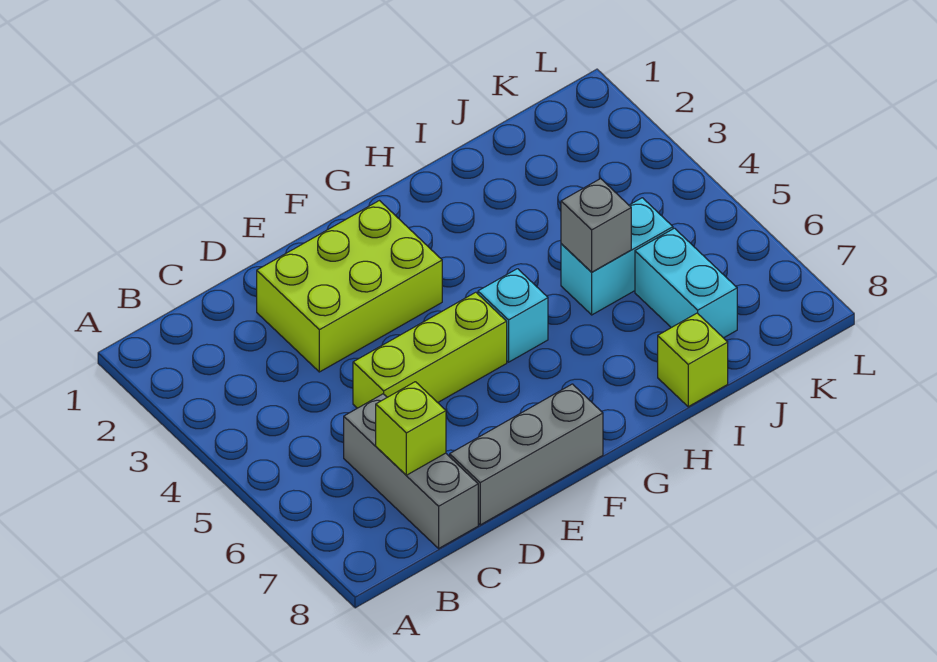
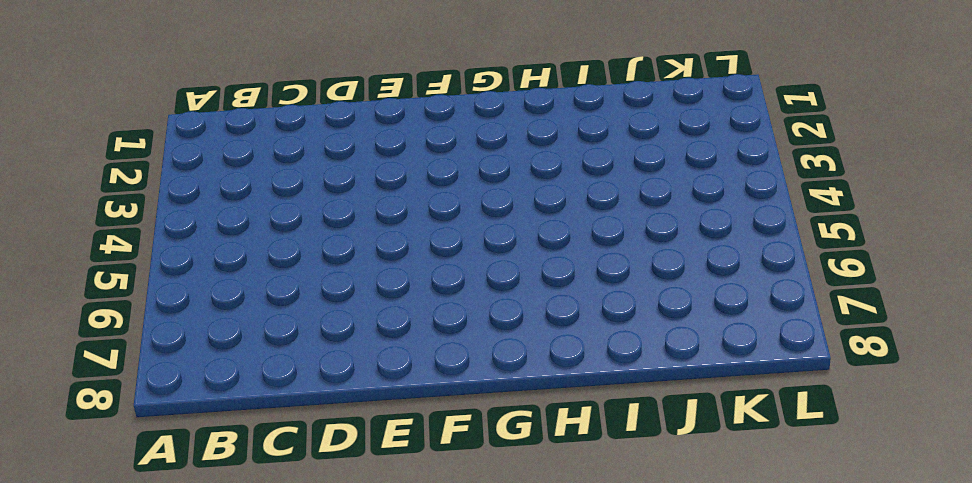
none -> grey 1x3 brick [344,394,478,548]
none -> lime 2x3 brick [257,201,442,372]

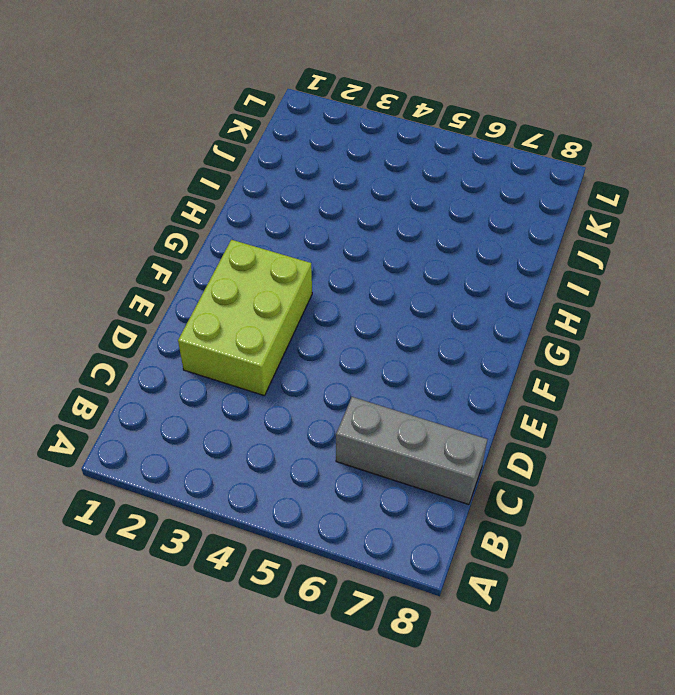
none -> lime 1x3 brick [353,292,507,408]
none -> grey 1x3 brick [450,384,603,525]

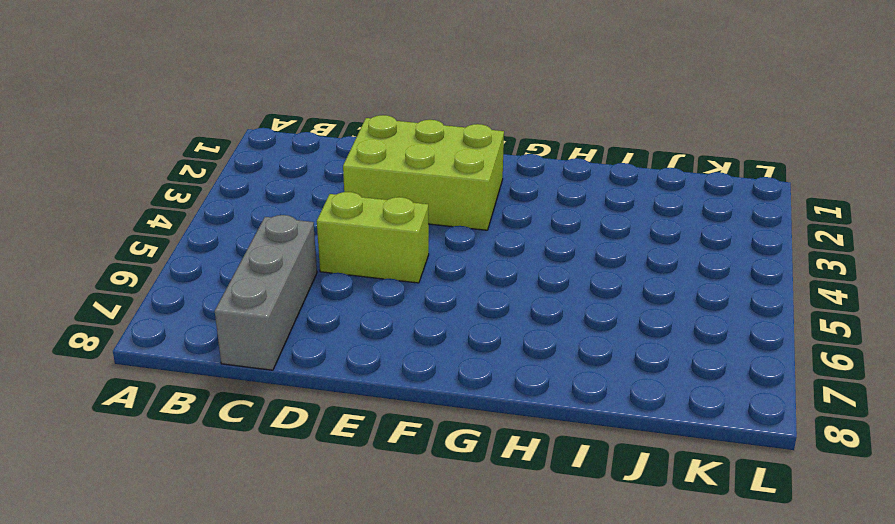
lime 1x2 brick [317,192,429,283] -> lime 1x3 brick [353,292,507,408]
none -> grey 1x3 brick [450,384,603,525]
none -> cyan 1x1 brick [478,269,548,362]

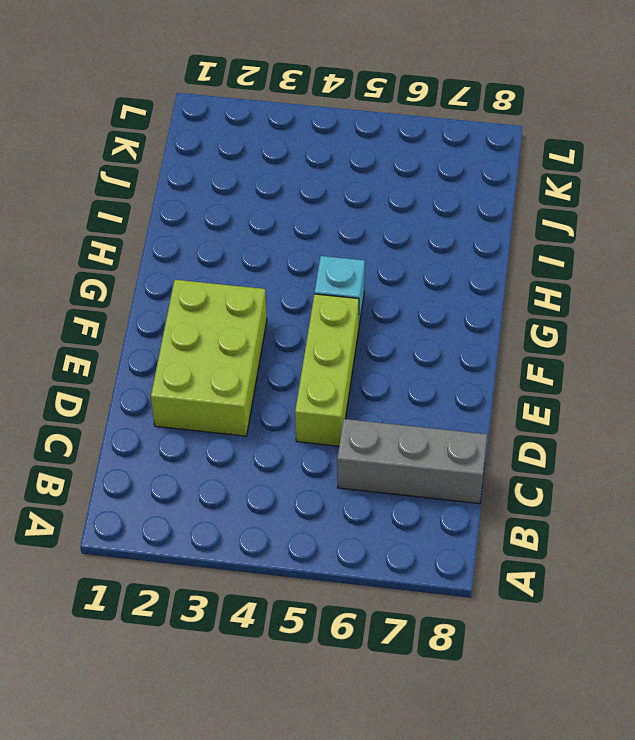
none -> grey 1x3 brick [450,384,603,525]
none -> cyan 1x2 brick [561,198,673,315]

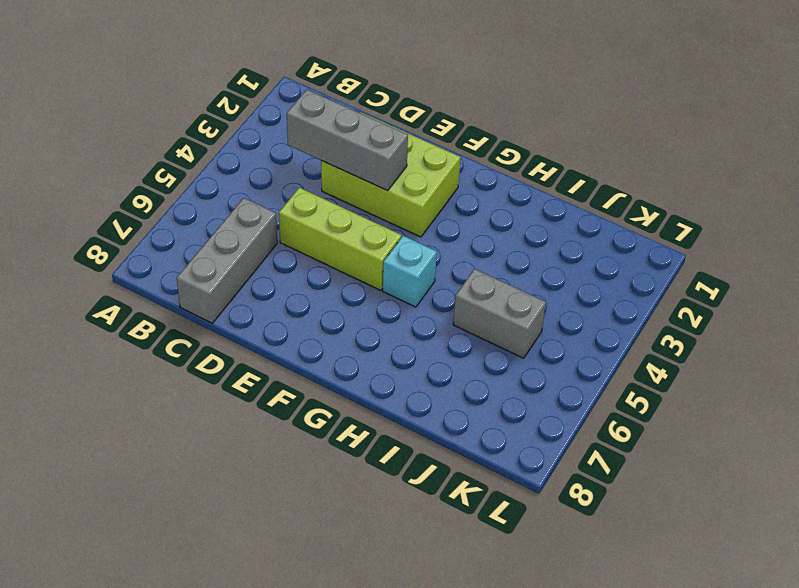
grey 1x3 brick [287,90,408,191] -> grey 1x3 brick moved to [450,384,603,525]
grey 1x2 brick [453,269,546,358] -> cyan 1x2 brick [561,198,673,315]
none -> lime 1x1 brick [658,313,728,407]
none -> cyan 1x2 brick [635,228,737,338]

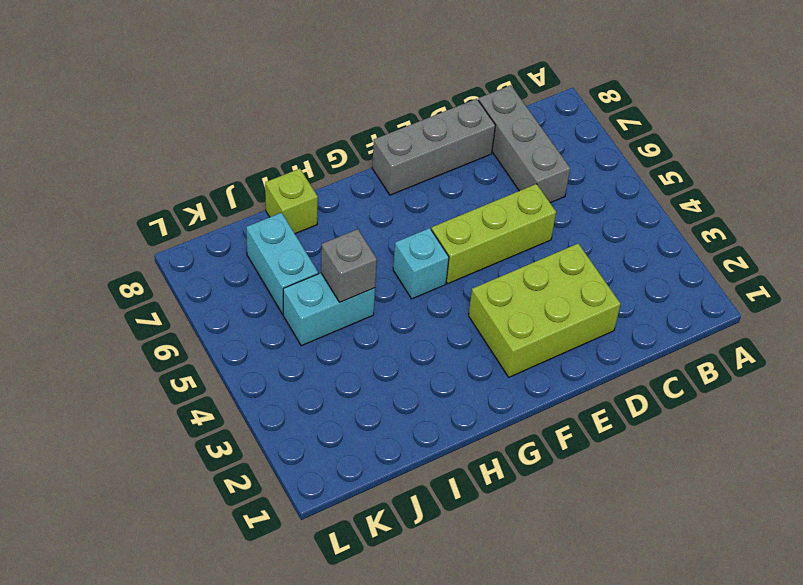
none -> lime 1x1 brick [376,382,446,475]

